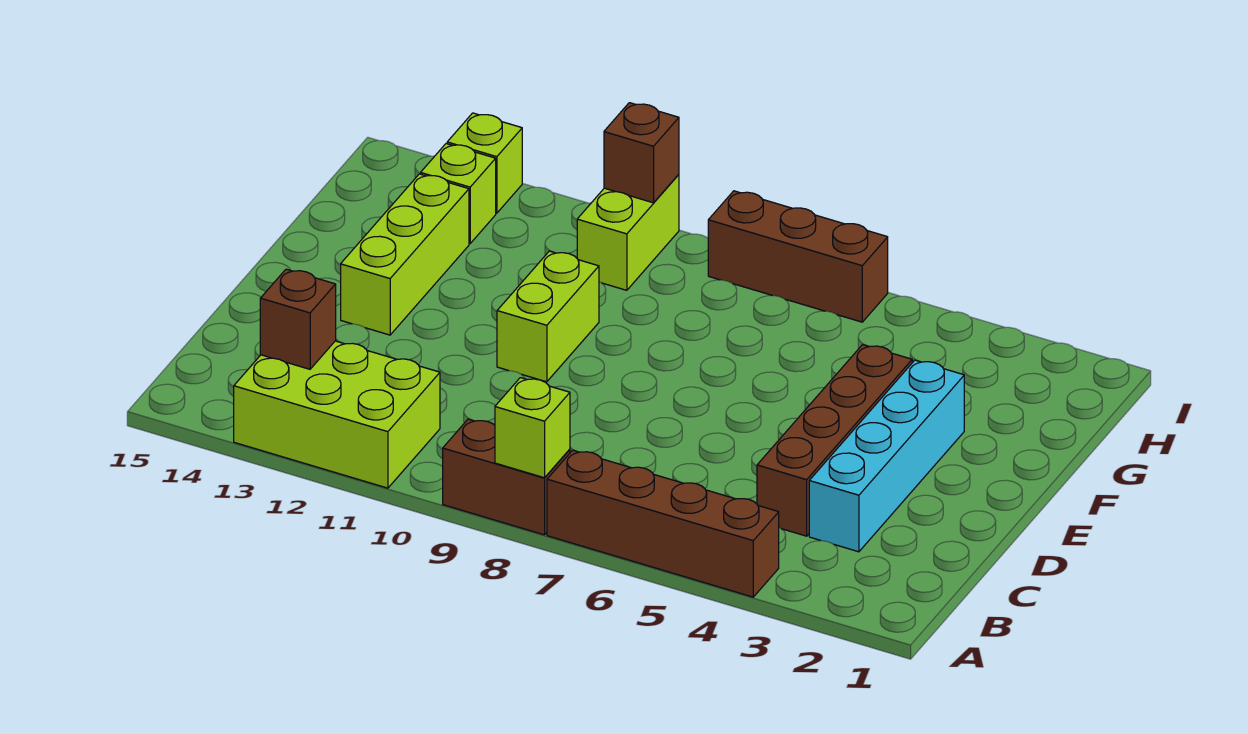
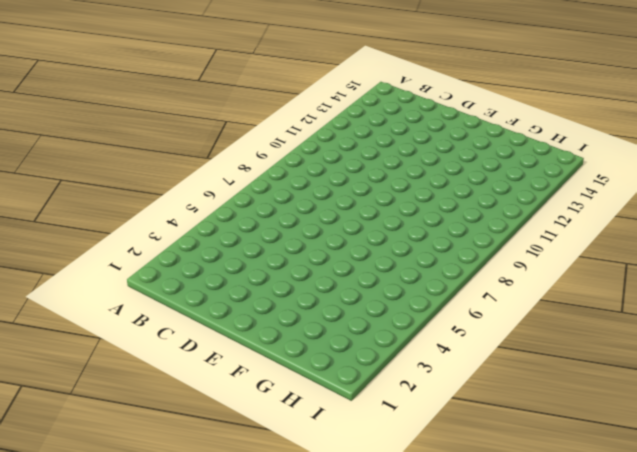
none -> brown 1x4 brick [547,450,779,597]
none -> brown 1x2 brick [443,419,570,535]
none -> lime 2x3 brick [234,341,440,488]

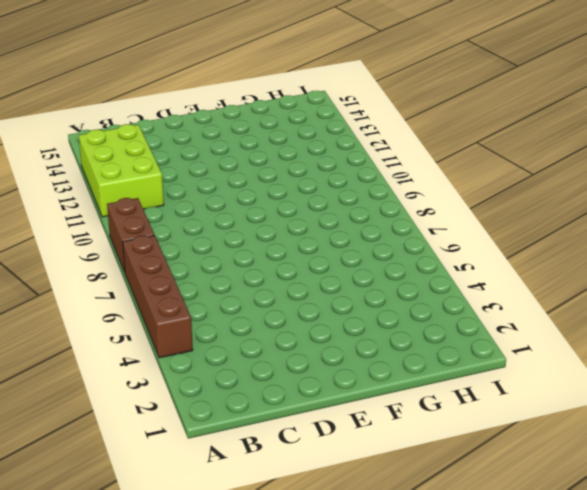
none -> cyan 1x4 brick [809,360,964,552]
none -> brown 1x4 brick [757,345,912,536]
none -> lime 1x2 brick [497,251,599,382]

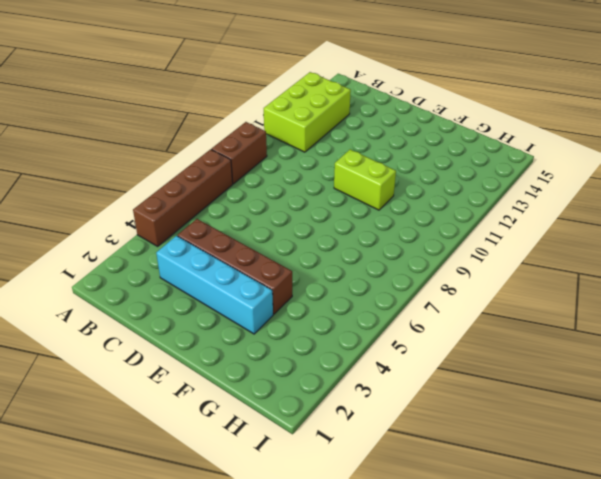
none -> lime 1x3 brick [341,174,469,335]
none -> lime 1x2 brick [577,174,679,290]
none -> lime 1x1 brick [421,144,496,244]

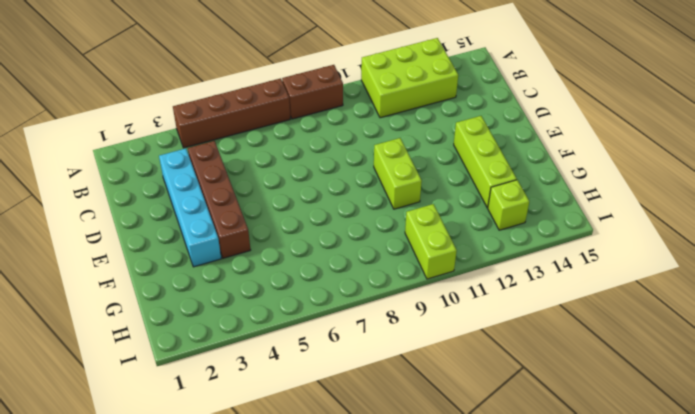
none -> brown 1x3 brick [708,191,888,322]
none -> lime 1x1 brick [447,113,522,213]
none -> lime 1x1 brick [495,378,570,478]

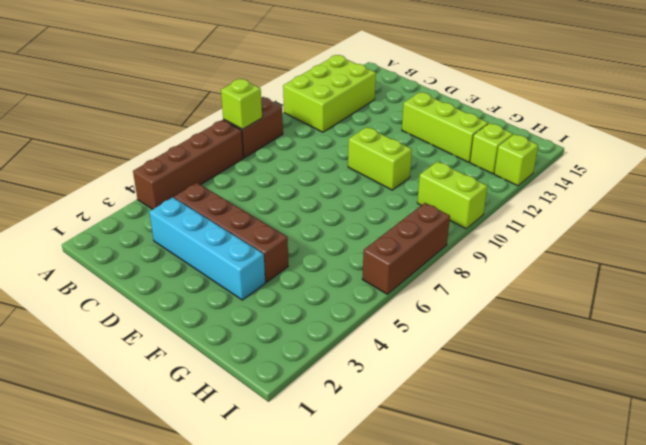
none -> brown 1x1 brick [260,269,336,369]
none -> brown 1x1 brick [604,103,679,203]

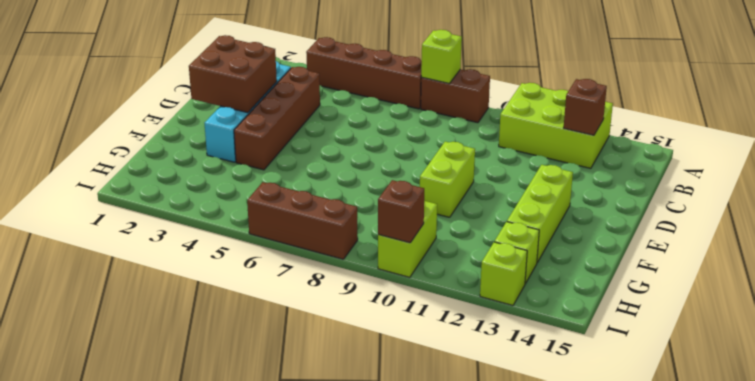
brown 2x2 brick [189,35,277,113] -> none

